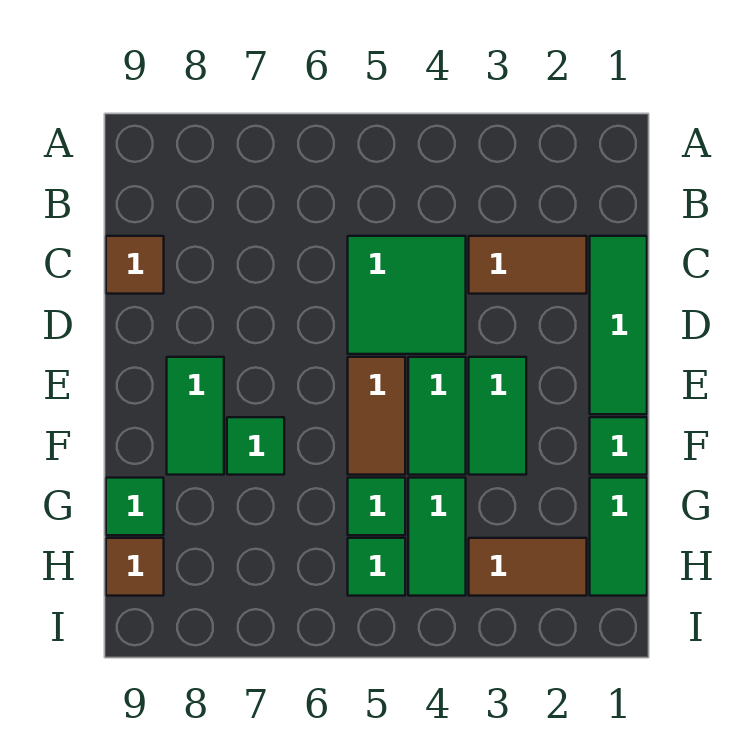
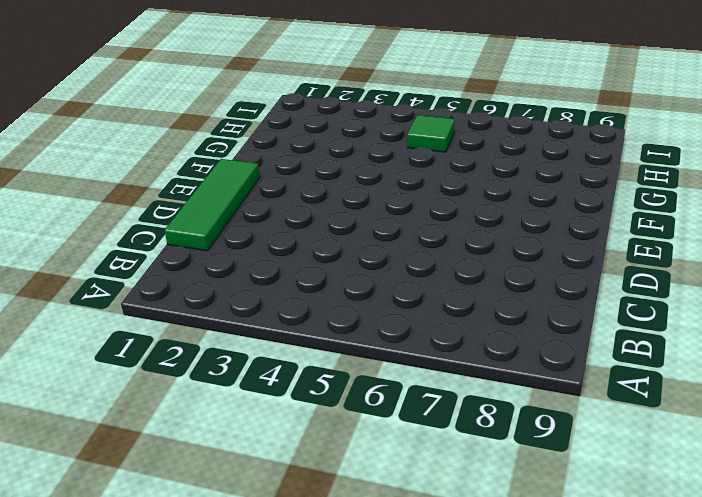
none -> brown 1x2 tile [469,236,587,294]
none -> green 2x2 tile [348,236,466,354]
none -> brown 1x1 tile [106,236,164,294]

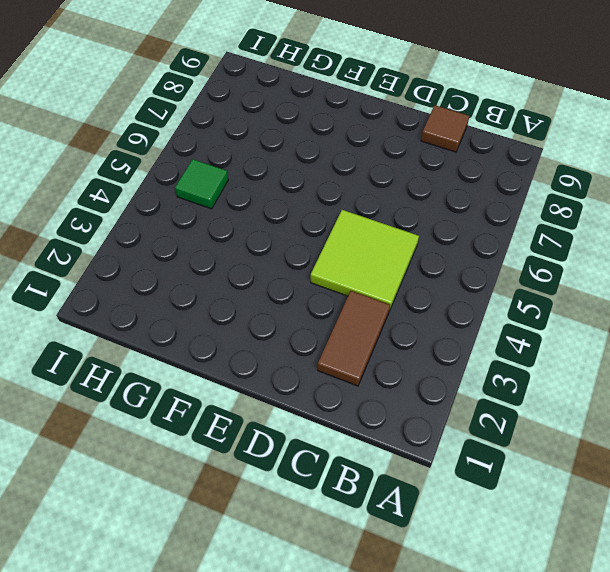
lime 2x2 tile [311,210,419,311] -> green 2x2 tile [348,236,466,354]
none -> green 1x3 tile [590,236,647,414]
none -> green 1x2 tile [469,357,526,475]
none -> green 1x2 tile [408,357,466,475]

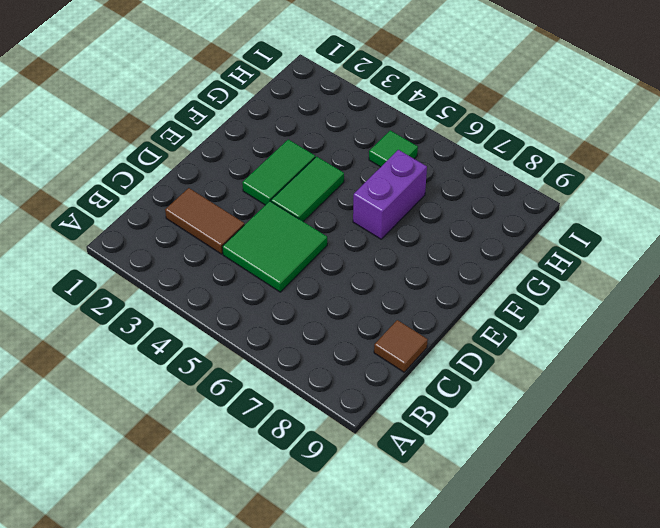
purple 1x2 brick [353,150,427,239] -> none
none -> green 1x3 tile [590,236,647,414]
none -> brown 1x2 tile [348,357,405,475]
none -> green 1x2 tile [167,357,224,475]

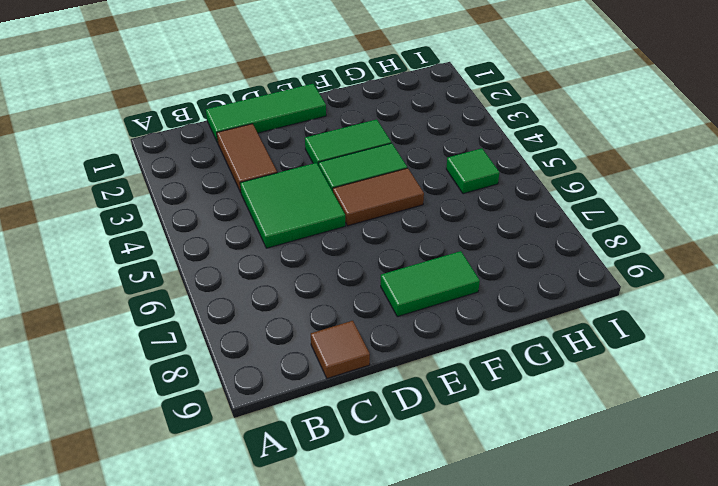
none -> green 1x1 tile [590,417,647,475]
none -> green 1x1 tile [227,417,284,475]
none -> green 1x2 tile [590,478,647,596]

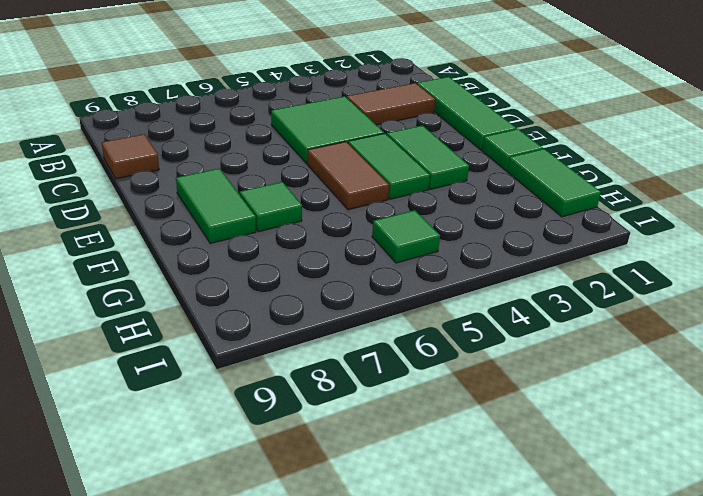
none -> green 1x2 tile [408,478,466,596]
none -> green 1x1 tile [348,478,405,535]
none -> green 1x1 tile [106,478,164,535]

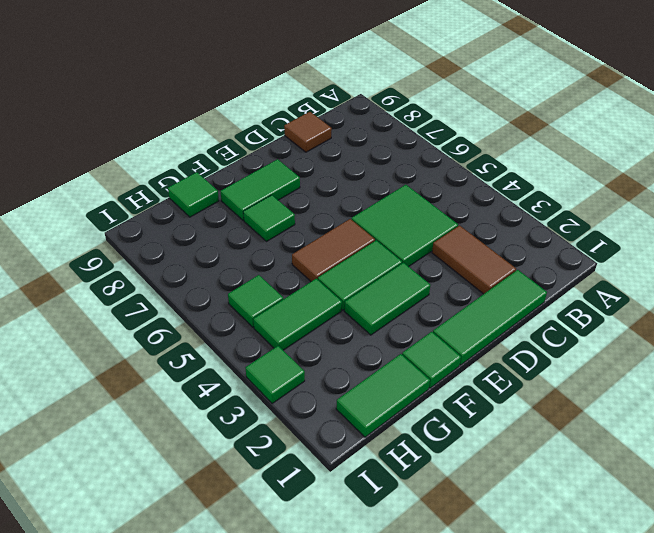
green 1x1 tile [246,346,305,404] -> green 1x1 tile moved to [348,478,405,535]
none -> brown 1x2 tile [469,538,587,596]
none -> brown 1x1 tile [106,538,164,596]

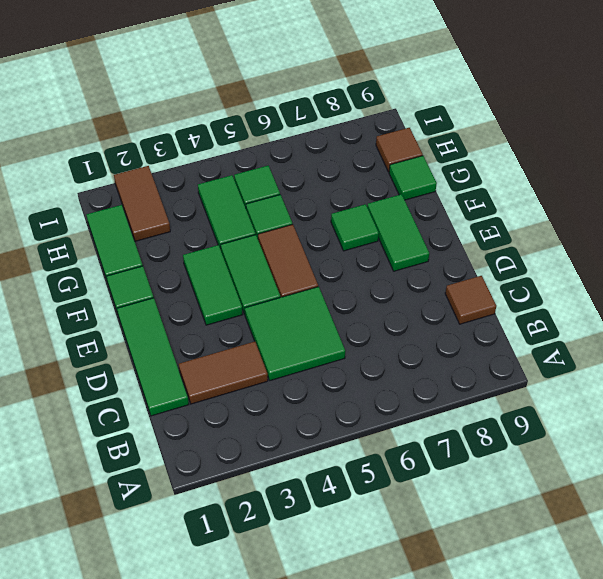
brown 1x2 tile [114,166,170,241] -> brown 1x2 tile turned to [469,538,587,596]

